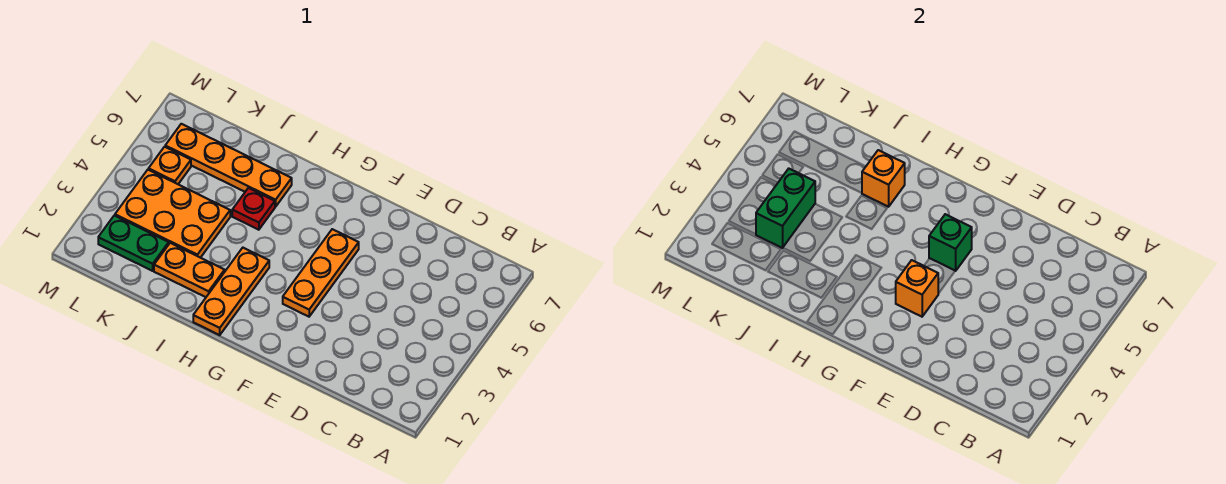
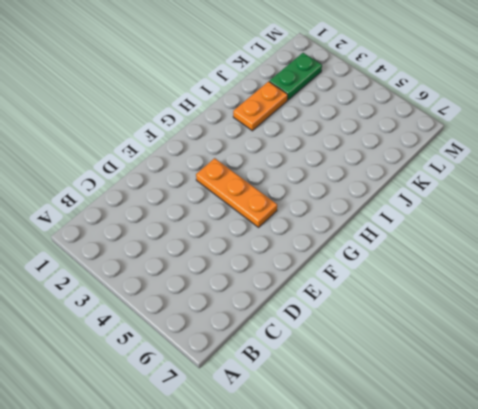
none -> orange 1x3 plate [193,248,269,335]
none -> red 1x1 plate [232,188,275,230]
none -> orange 1x4 plate [165,124,292,207]

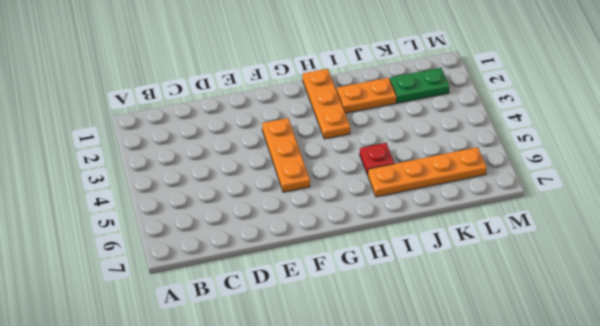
none -> orange 2x3 plate [115,170,230,258]
none -> orange 1x1 plate [148,147,191,184]
none -> orange 1x1 brick [896,260,938,317]

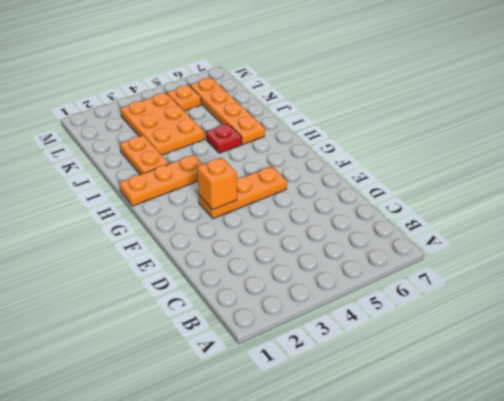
none -> green 1x2 plate [98,215,169,271]
none -> green 1x1 brick [929,214,972,271]
none -> orange 1x1 brick [862,150,905,207]

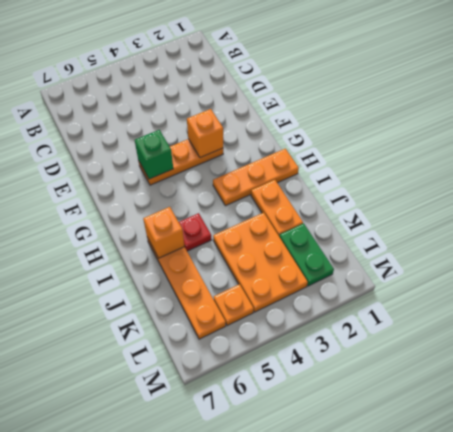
none -> green 1x2 brick [756,169,815,248]

